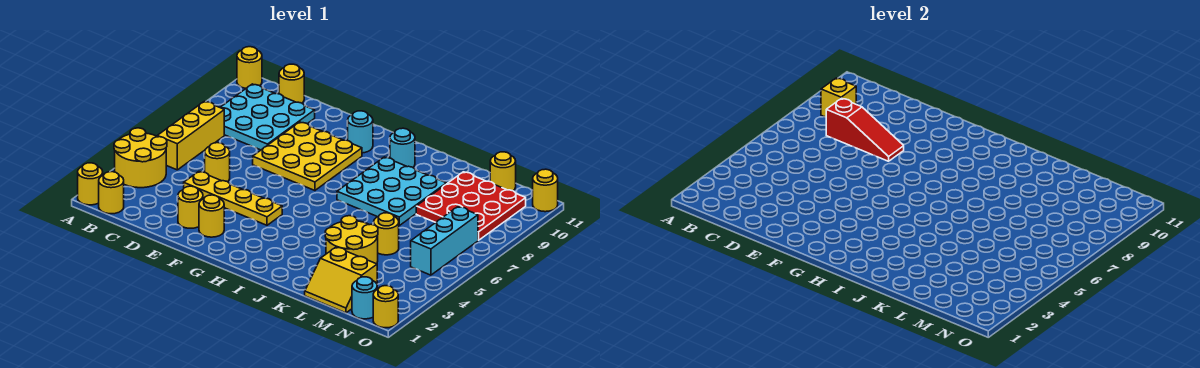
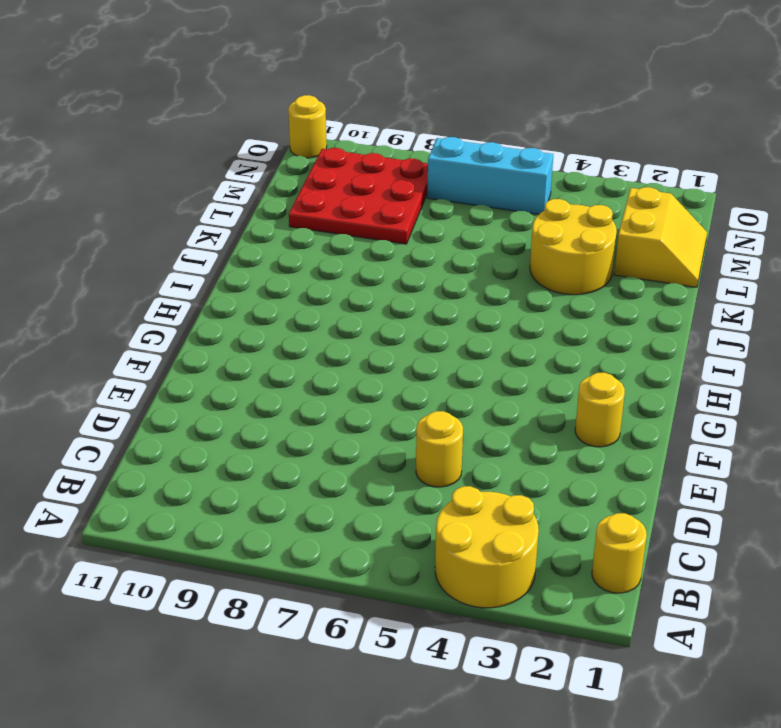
none -> yellow 1x1 round brick [78,163,103,205]
none -> yellow 1x1 round brick [237,47,262,88]
none -> yellow 1x3 brick [157,101,224,170]

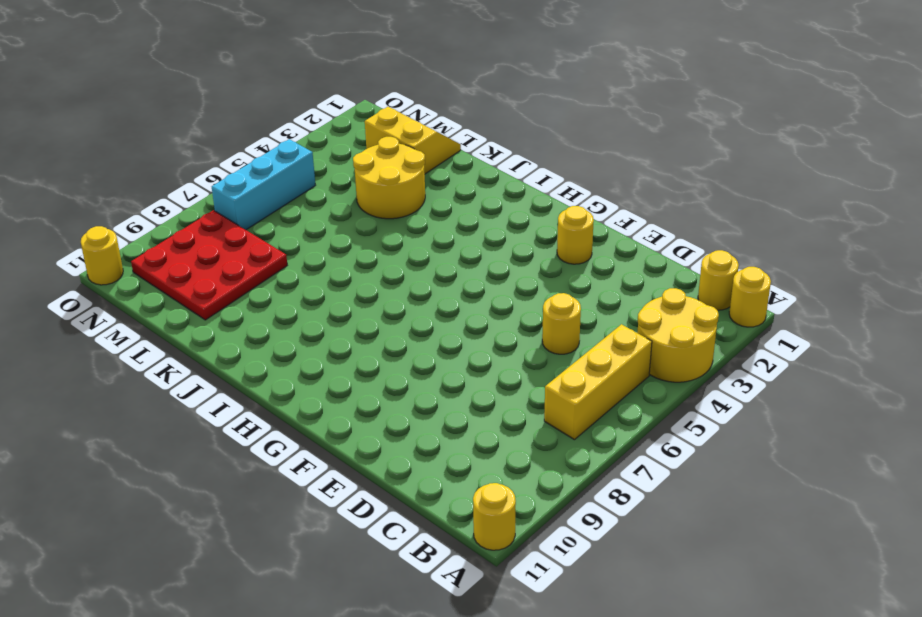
none -> cyan 3x3 plate [220,84,315,150]
none -> yellow 1x1 round brick [279,64,304,103]
none -> yellow 1x4 plate [184,172,282,225]

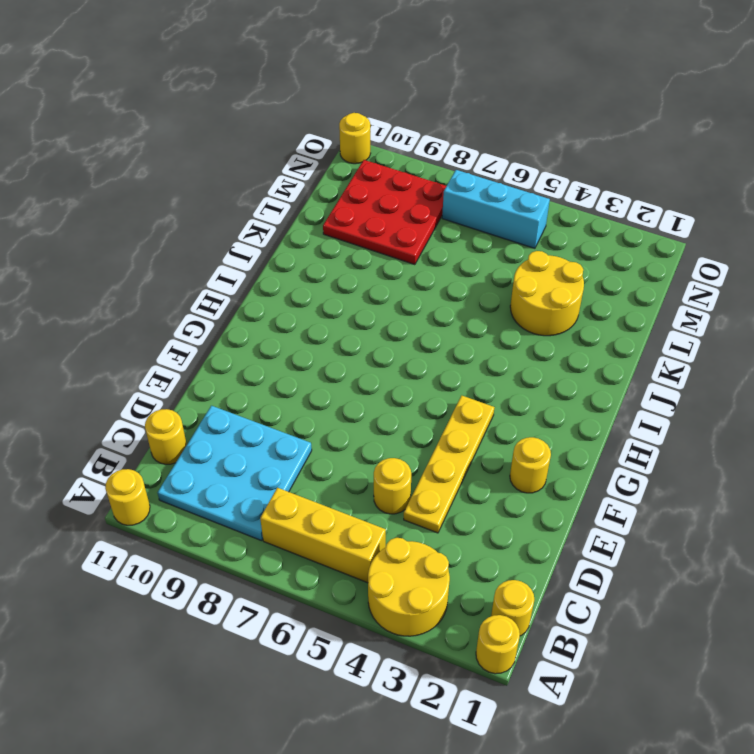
none -> yellow 1x1 round brick [178,186,203,228]
none -> yellow 3x3 plate [253,122,362,191]
none -> cyan 1x1 round brick [348,111,373,153]

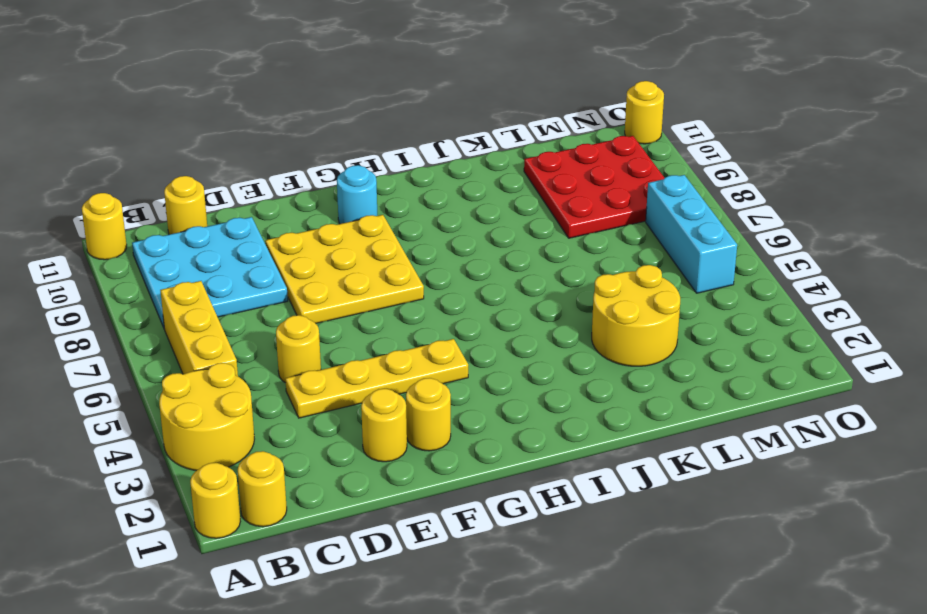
none -> cyan 3x3 plate [337,157,446,225]
none -> cyan 1x1 round brick [390,128,415,167]
none -> yellow 2x2 slope [305,247,377,313]

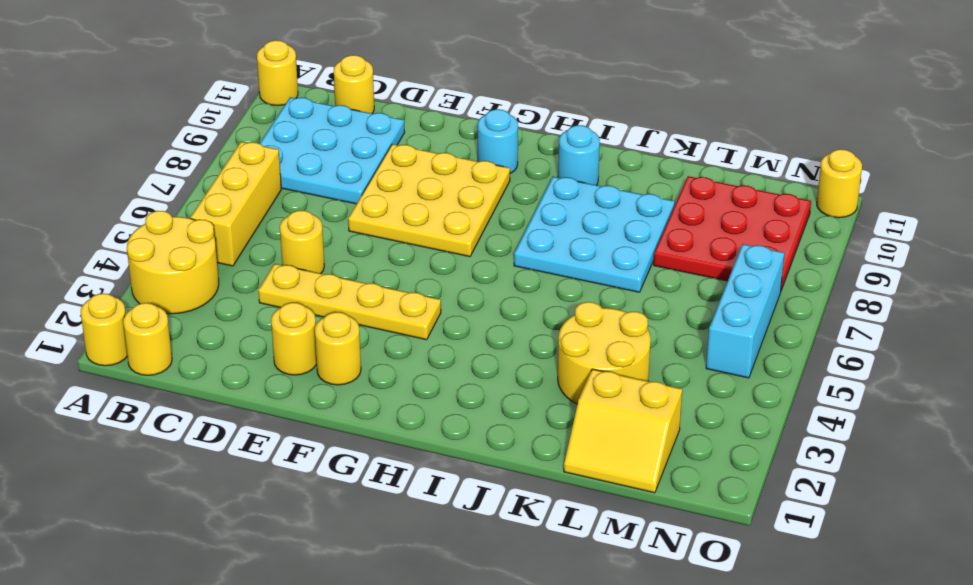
none -> yellow 1x1 round brick [374,213,399,255]
none -> yellow 1x1 round brick [490,152,516,191]
none -> cyan 1x1 round brick [352,277,377,319]

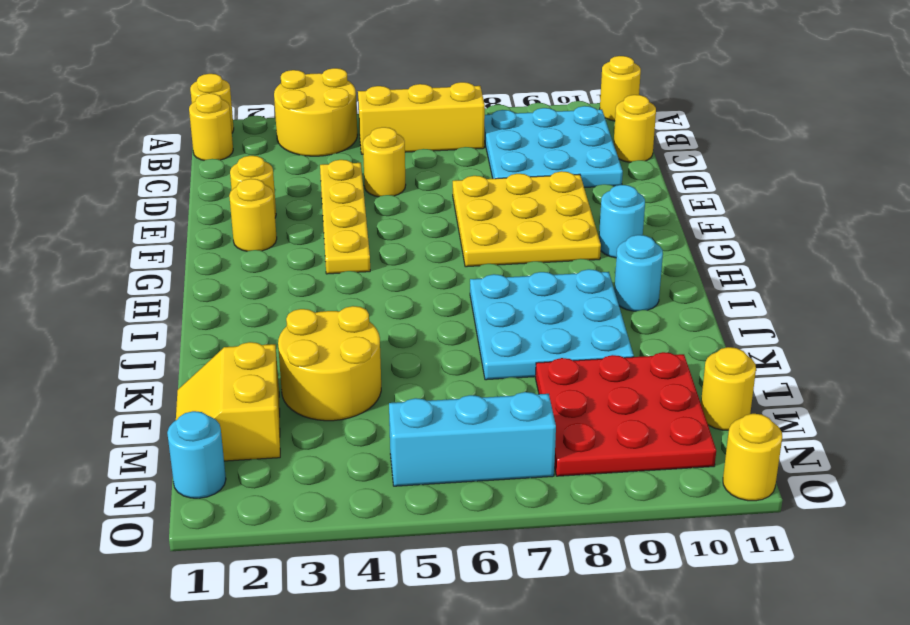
none -> yellow 1x1 round brick [374,213,399,255]
none -> yellow 1x1 round brick [373,286,398,328]
none -> yellow 1x1 brick [821,78,856,117]

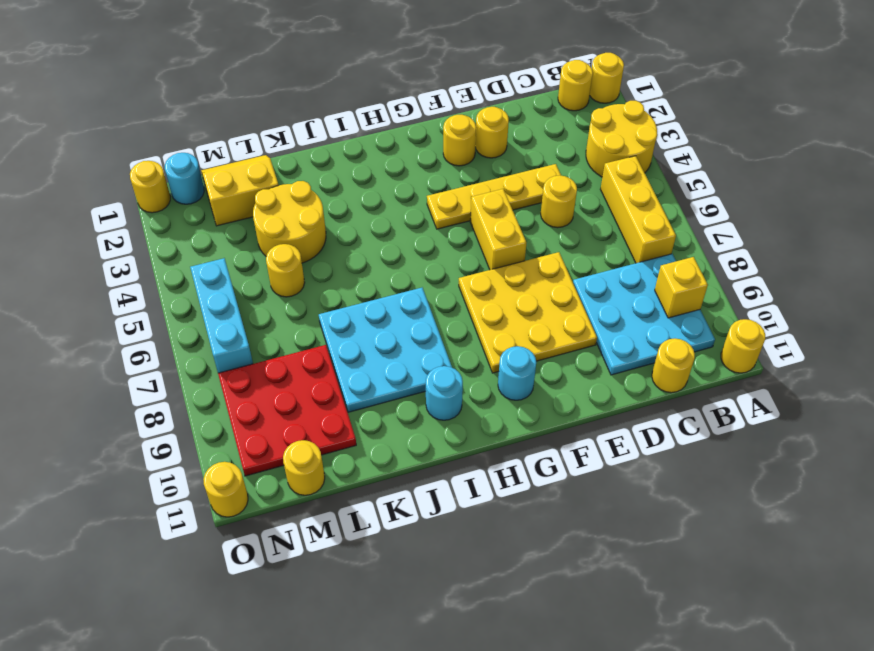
yellow 1x2 brick [470,189,527,270] -> none
none -> red 1x3 slope [826,98,904,161]

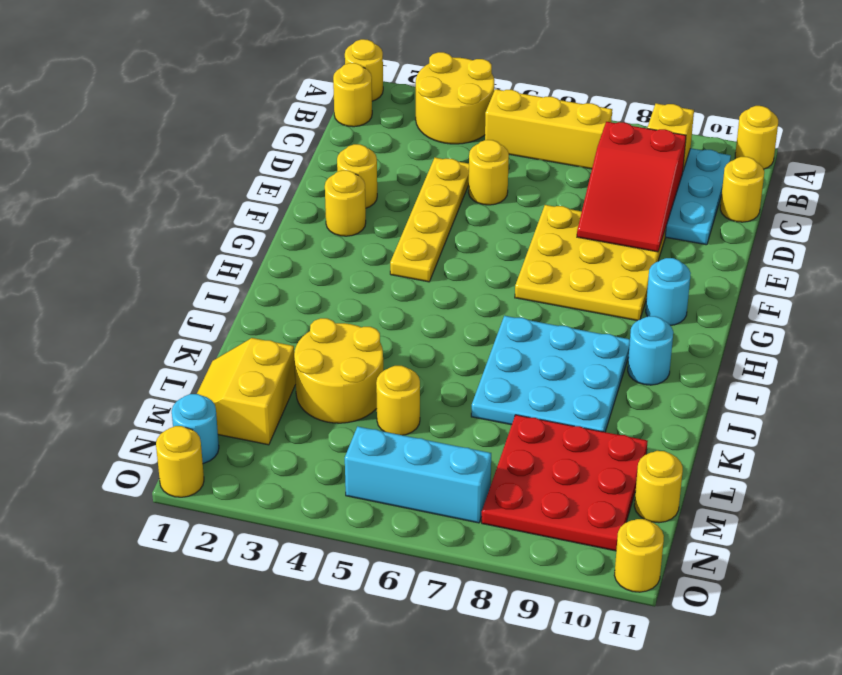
red 2x3 slope [577,122,686,252] -> red 1x3 slope [826,98,904,161]

